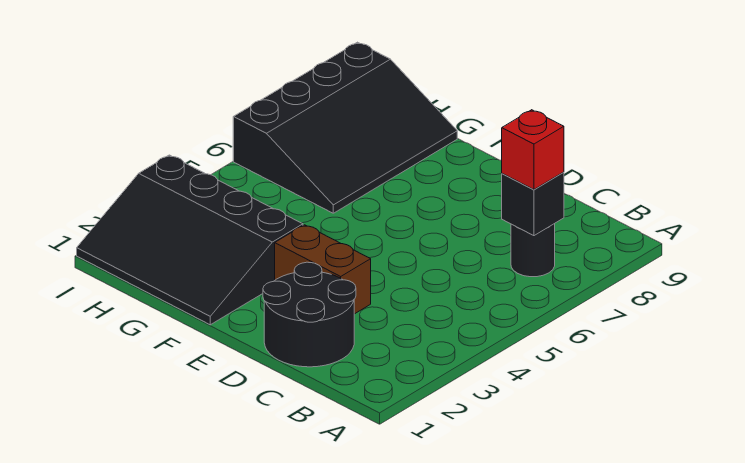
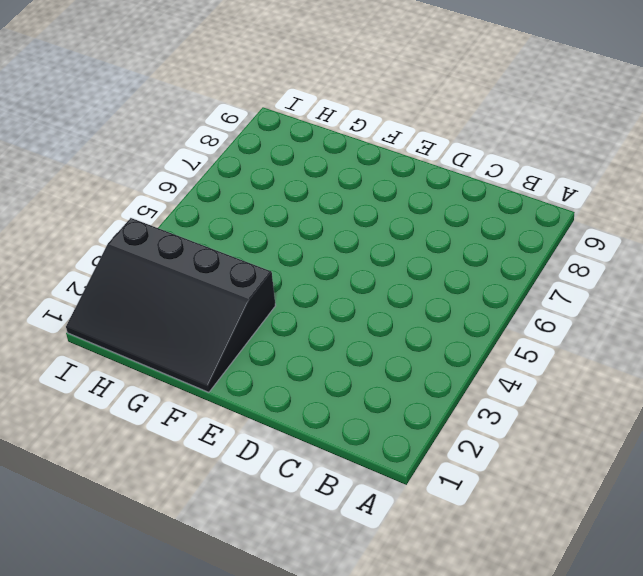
none -> black 1x1 round brick [511,224,555,277]
none -> black 2x2 round brick [263,262,356,367]

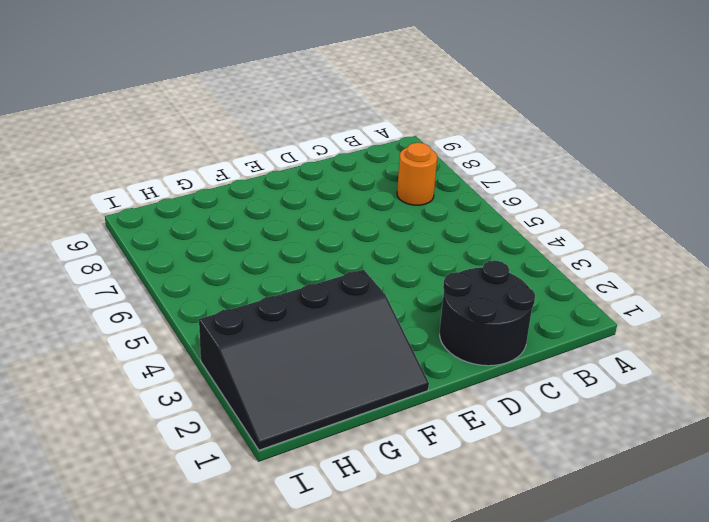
orange 1x1 round brick [397,143,437,205] -> black 1x1 round brick [511,224,555,277]
none -> brown 1x2 brick [275,225,371,314]
none -> black 3x4 slope [233,42,457,213]

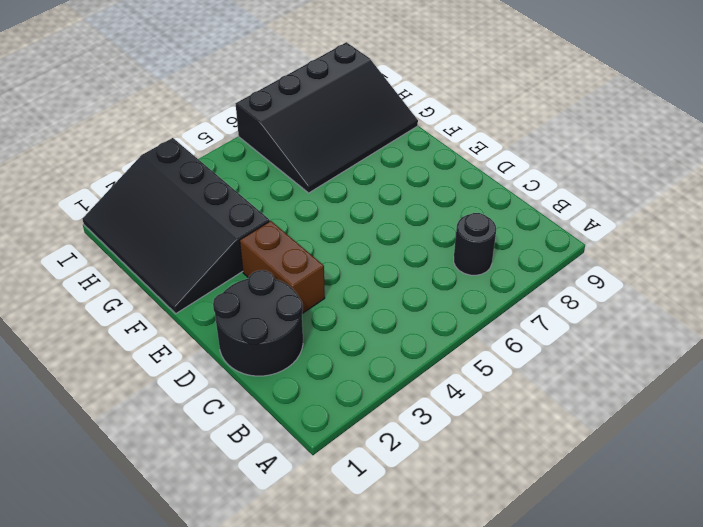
none -> black 1x1 brick [502,172,564,236]
none -> red 1x1 brick [502,110,564,190]

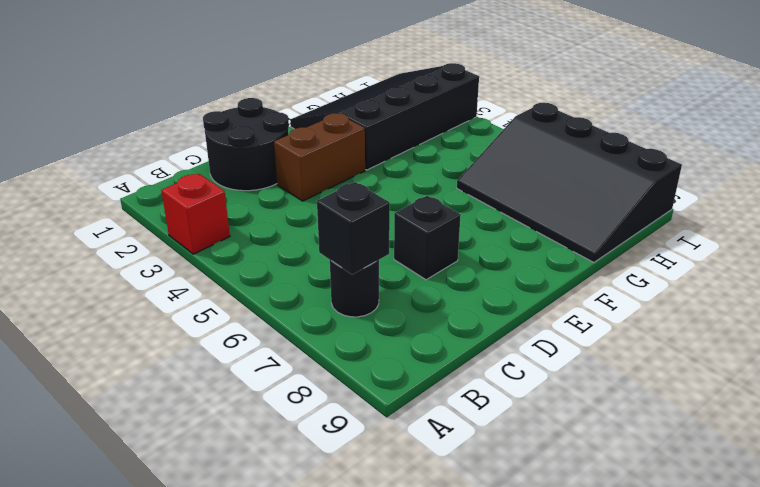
red 1x1 brick [161,174,230,254] -> red 1x1 brick moved to [502,110,564,190]
black 1x1 brick [394,196,461,280] -> none

